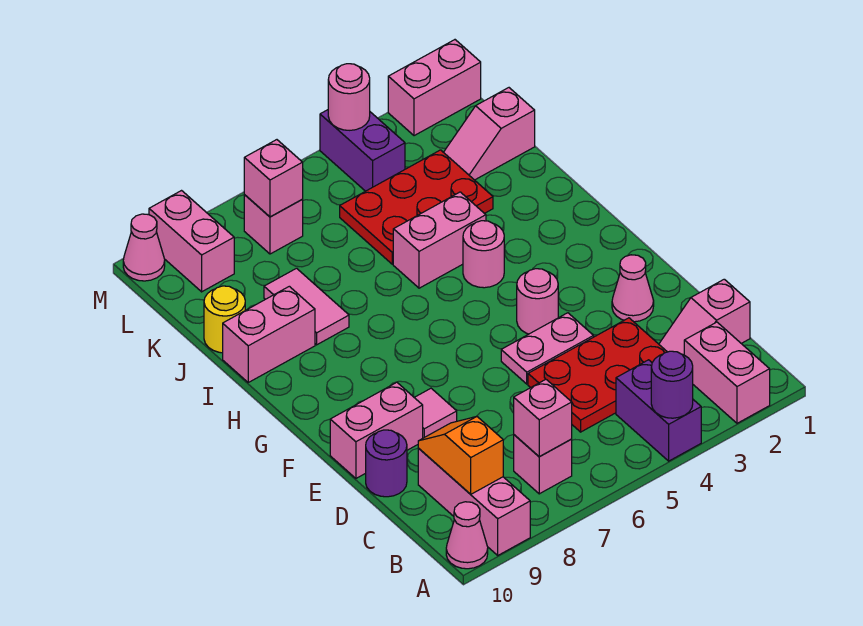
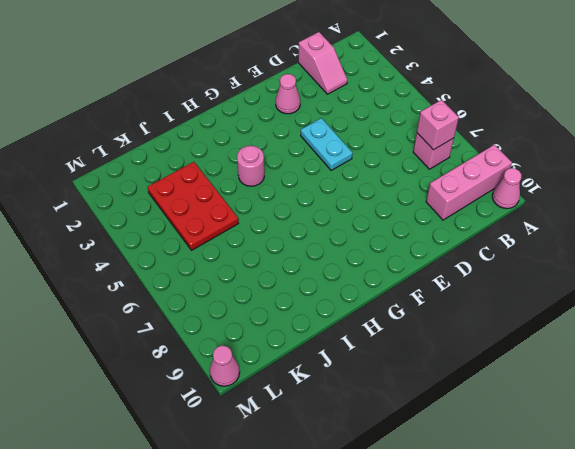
cyan 1x2 plate [301,118,353,171] -> pink 1x2 plate [501,313,594,384]
none -> pink 1x2 brick [684,322,770,423]
none -> purple 1x2 brick [616,360,701,461]
none -> red 2x3 plate [528,318,667,432]
none -> purple 1x1 round brick [366,430,407,497]

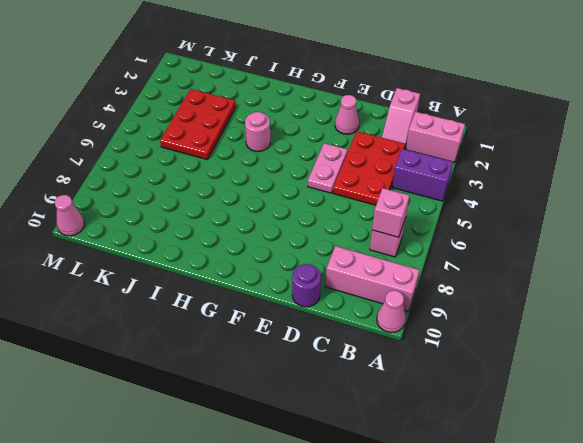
none -> pink 1x1 tile [414,388,457,438]
none -> pink 1x2 brick [330,382,423,478]
none -> pink 1x1 round brick [517,269,558,334]
none -> pink 1x2 brick [393,192,486,288]

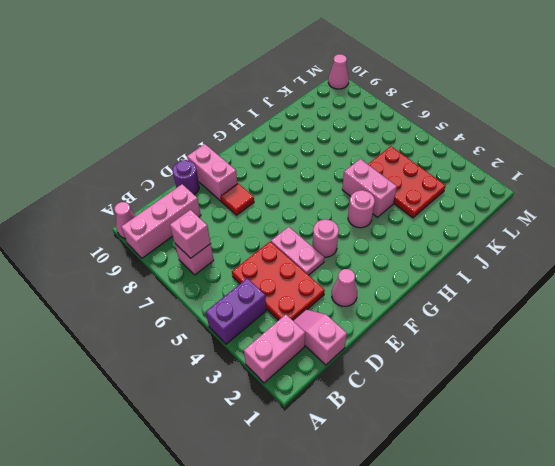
red 1x1 tile [221,184,254,215] -> pink 1x1 tile [414,388,457,438]
none -> pink 1x2 tile [264,268,349,345]
none -> pink 1x2 brick [223,286,315,382]
none -> yellow 1x1 round brick [204,286,245,353]
none -> pink 1x2 slope [444,88,535,180]

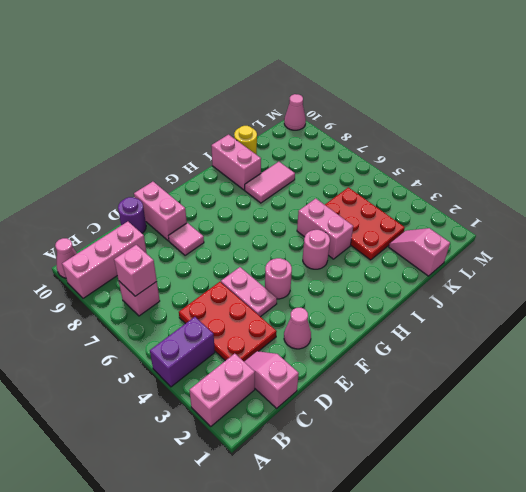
none -> purple 1x2 brick [320,110,405,191]
none -> pink 1x1 brick [244,195,303,254]
none -> pink 1x2 brick [149,191,234,292]
none -> pink 1x2 brick [388,40,481,136]

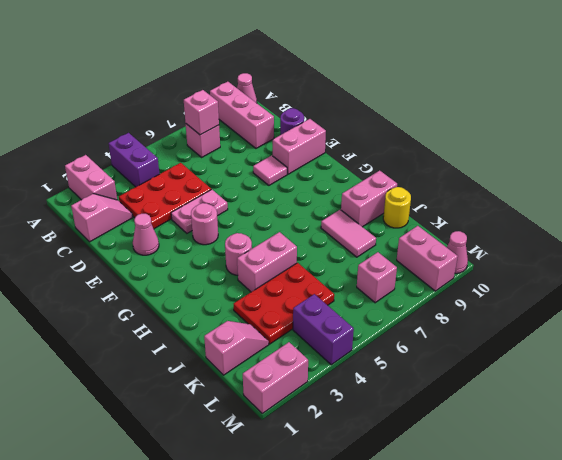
none -> purple 1x1 round brick [651,351,693,418]
none -> orange 1x2 slope [418,416,503,494]
none -> pink 1x1 brick [244,140,303,217]
none -> pink 1x1 round brick [328,64,370,130]

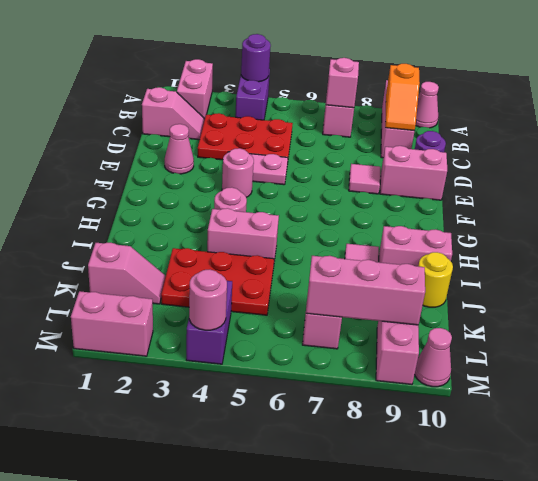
pink 1x3 brick [306,256,425,325] -> pink 1x1 brick [244,140,303,217]

